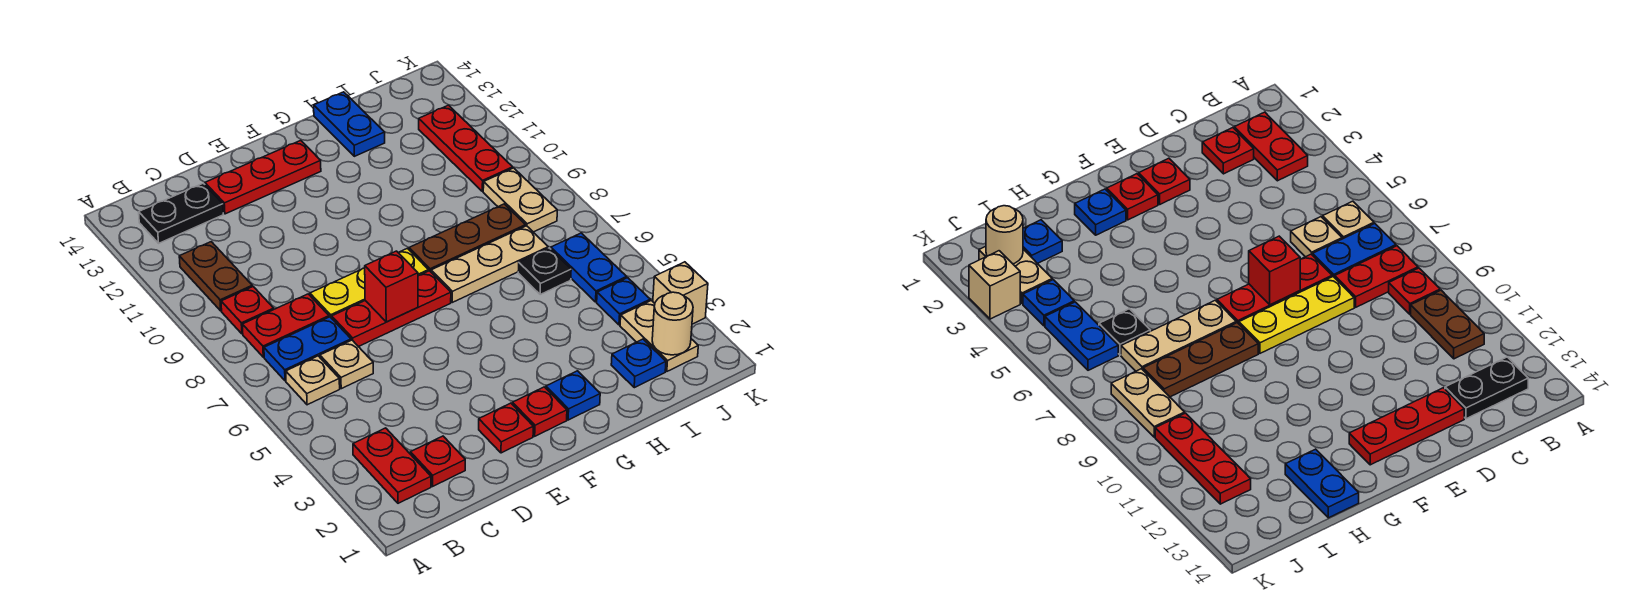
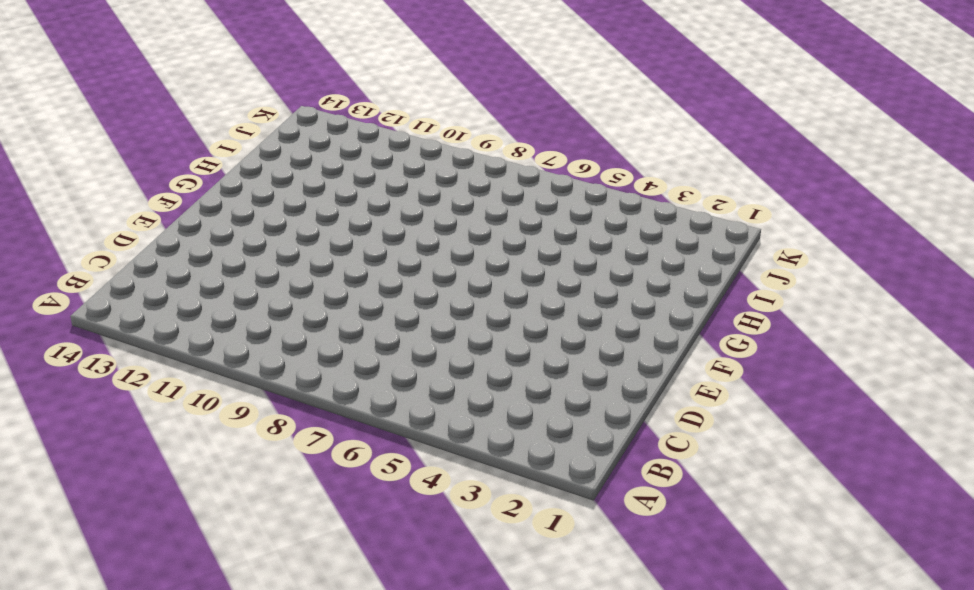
none -> red 1x2 plate [353,428,431,503]
none -> tan 1x1 plate [286,356,340,405]
none -> blue 1x2 plate [264,317,351,381]

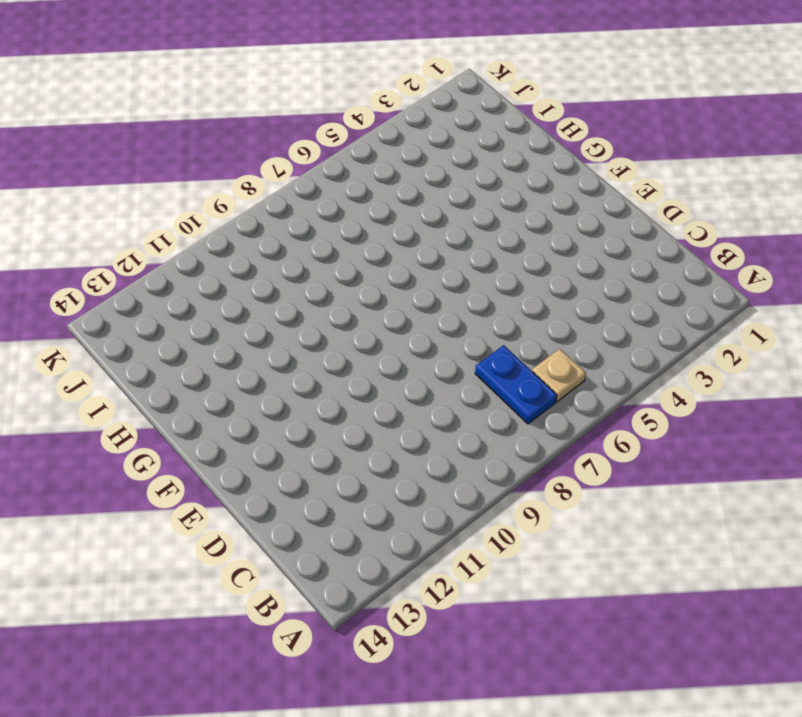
none -> red 1x2 plate [353,428,431,503]
none -> red 1x2 plate [242,294,329,357]
none -> red 1x1 plate [221,287,274,334]

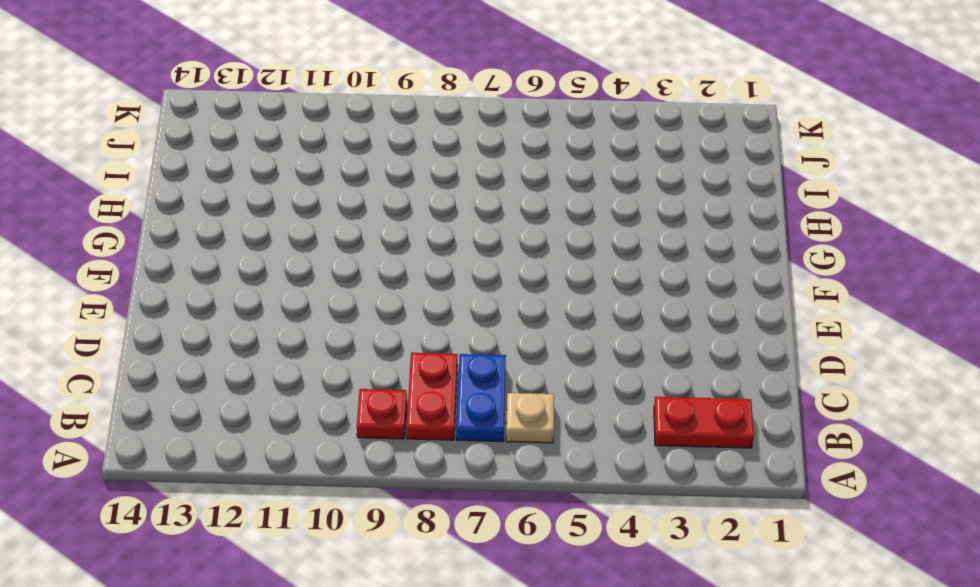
none -> brown 1x2 plate [179,242,252,311]
none -> black 1x2 plate [139,183,223,243]
none -> red 1x1 plate [410,436,465,486]

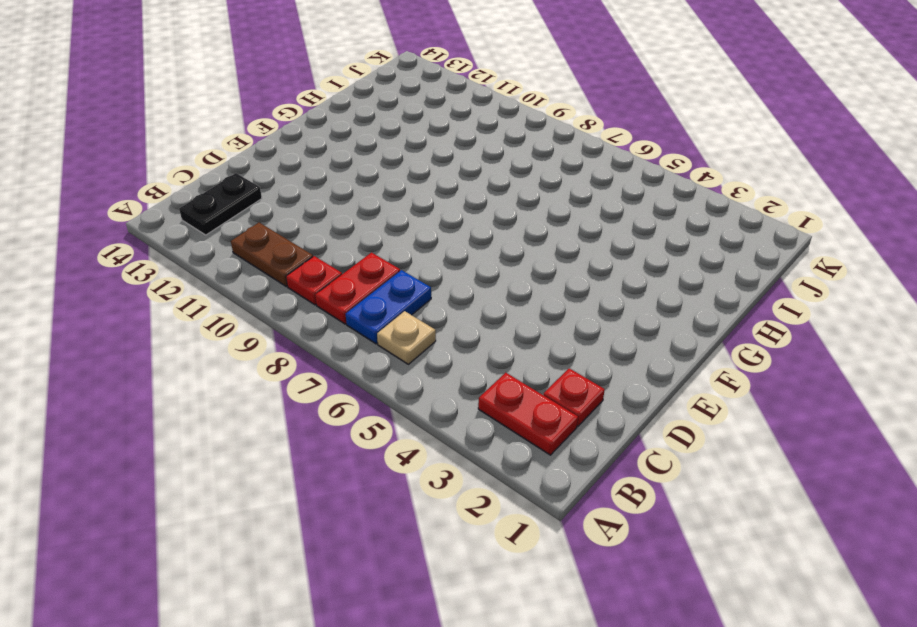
none -> tan 1x1 plate [320,340,373,389]
none -> red 1x3 plate [332,271,451,347]
none -> yellow 1x3 plate [310,248,429,318]

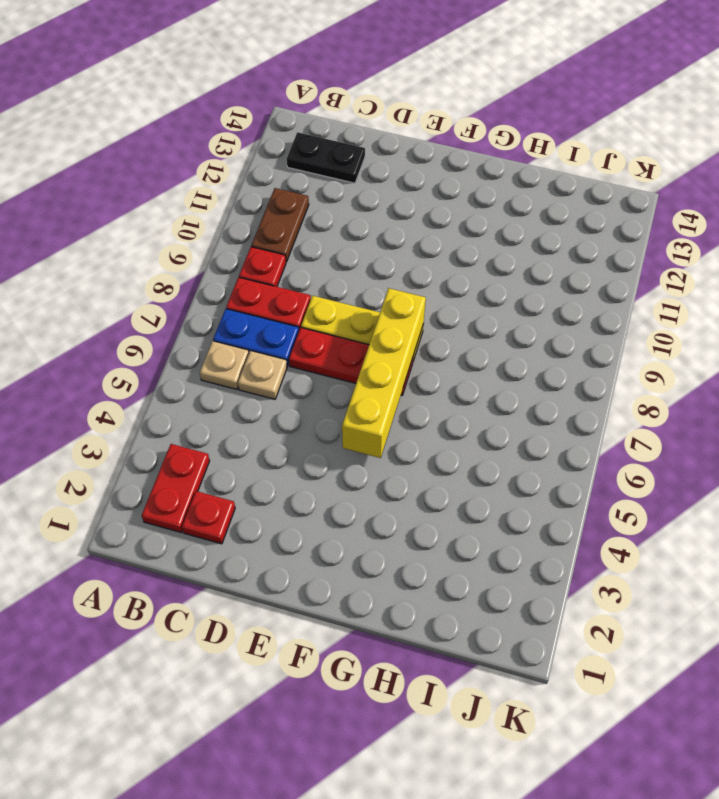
yellow 1x4 brick [342,288,426,458] -> none
none -> red 1x3 plate [205,140,321,214]
none -> red 1x1 plate [479,403,533,453]
none -> red 1x1 plate [512,387,567,436]

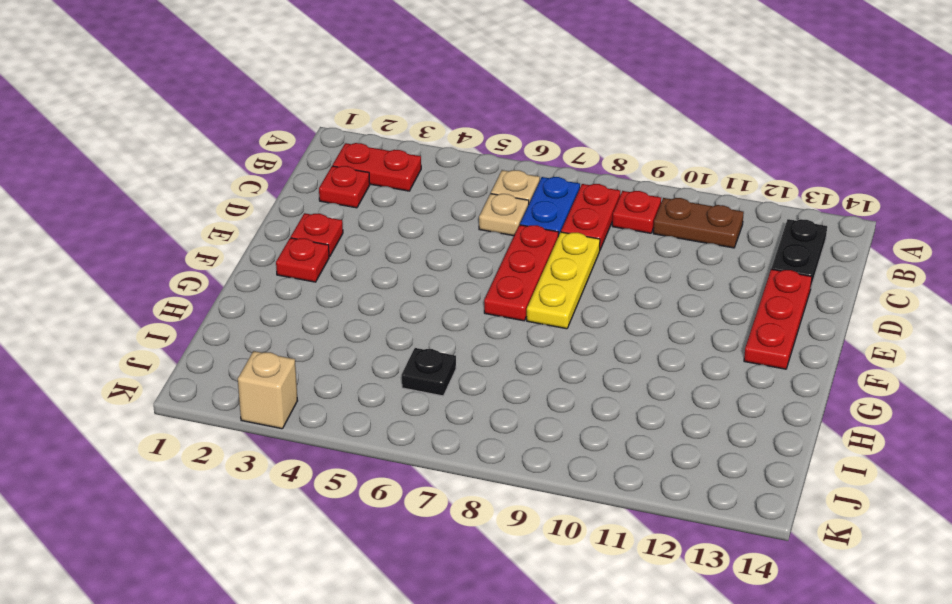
none -> blue 1x1 plate [546,371,600,420]
none -> tan 1x3 plate [431,226,548,302]
none -> brown 1x3 plate [409,204,526,272]

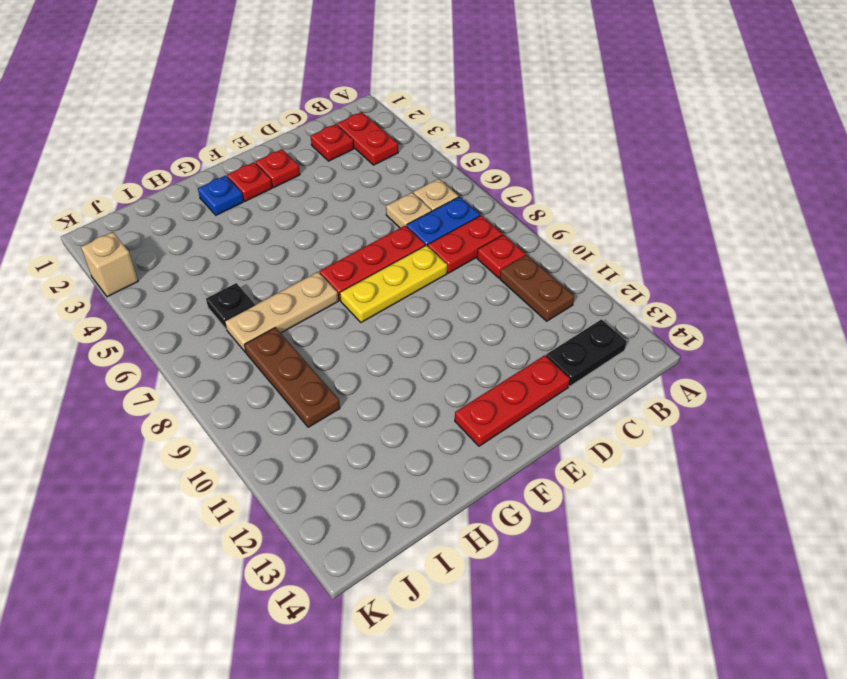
brown 1x3 plate [244,328,340,427] -> brown 1x3 plate turned to [409,204,526,272]
none -> blue 1x2 plate [314,92,385,156]
none -> blue 1x1 plate [611,339,666,388]
none -> tan 1x2 plate [620,300,698,371]

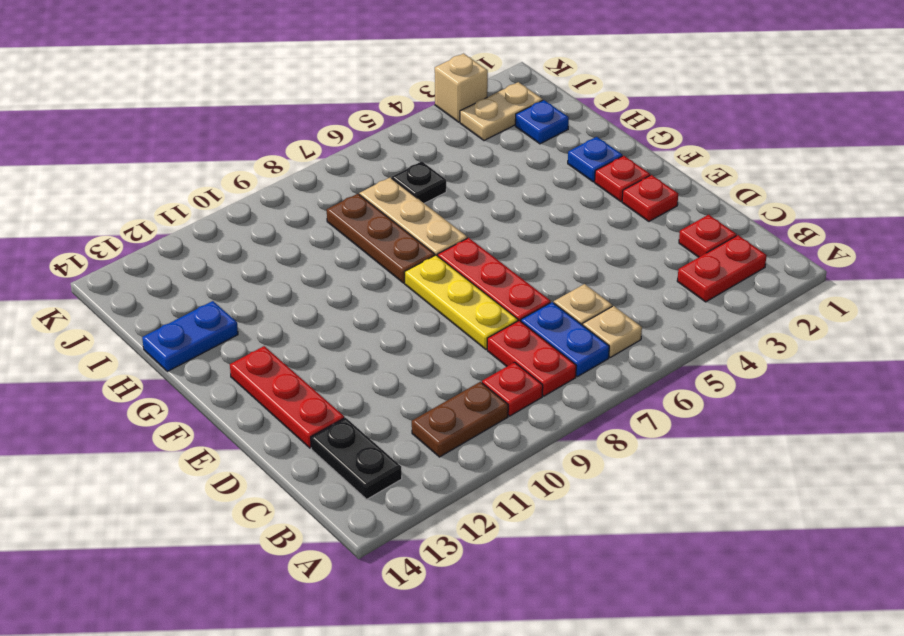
none -> blue 1x1 plate [597,278,650,325]
none -> blue 1x2 plate [551,233,627,302]
none -> tan 1x2 plate [483,168,557,232]

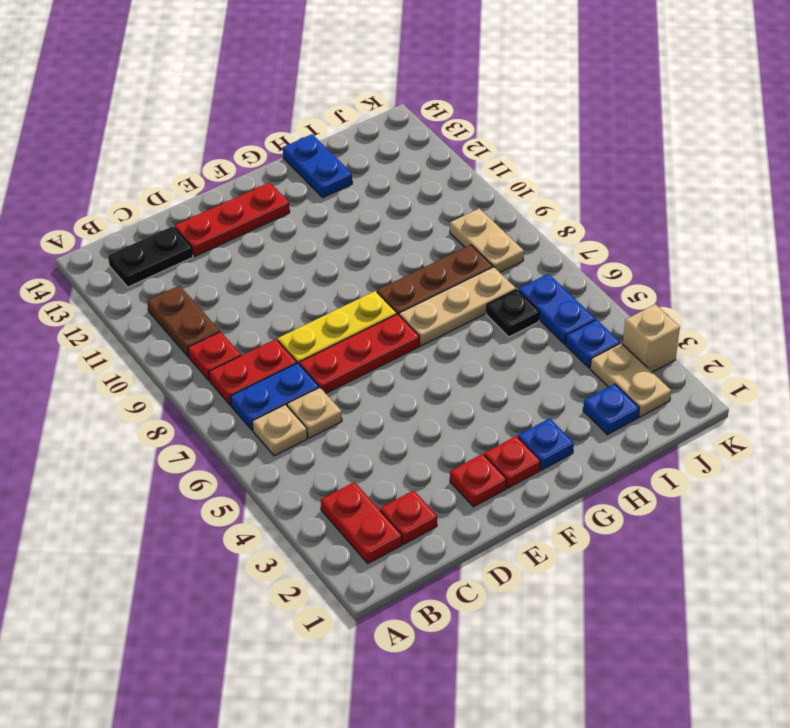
none -> red 1x3 plate [419,105,513,191]
none -> red 1x1 brick [365,251,418,322]
none -> tan 1x1 round brick [652,292,693,355]

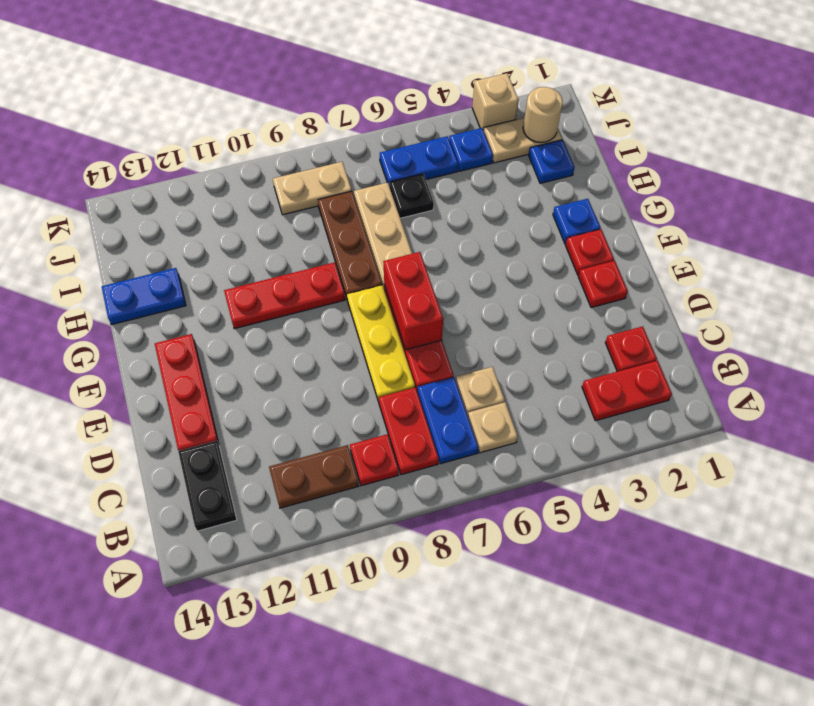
red 1x2 brick [383,252,443,350] -> red 1x1 brick [365,251,418,322]
red 1x3 plate [224,262,345,329] -> red 1x3 plate moved to [419,105,513,191]

